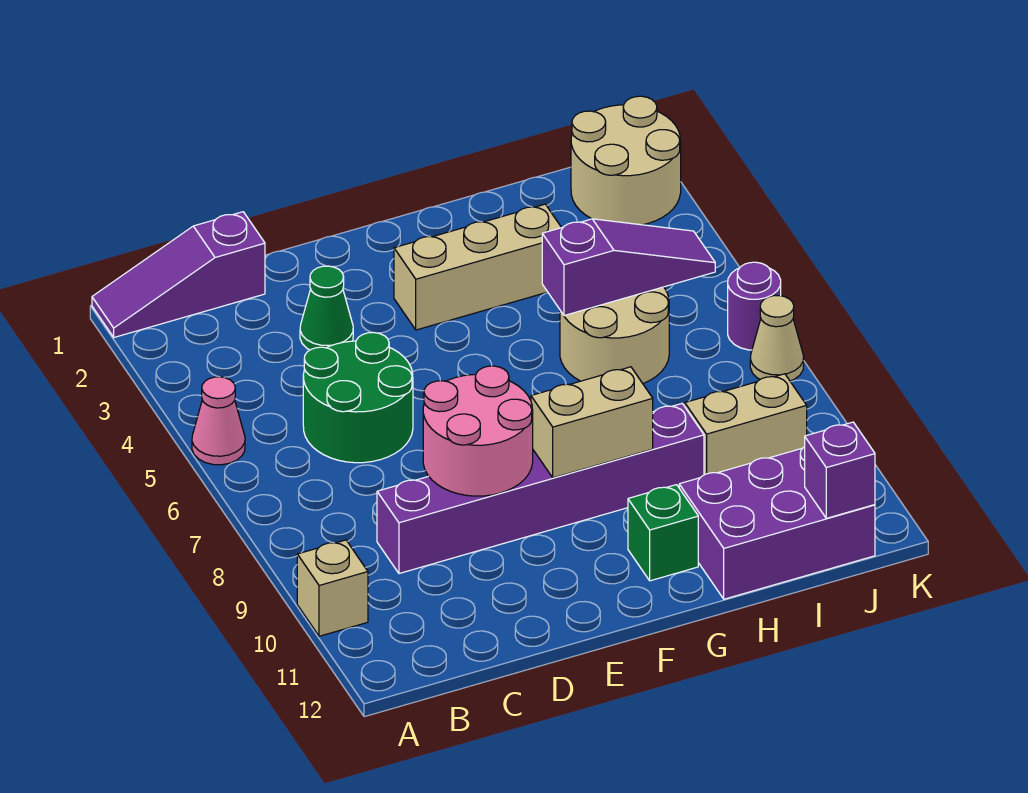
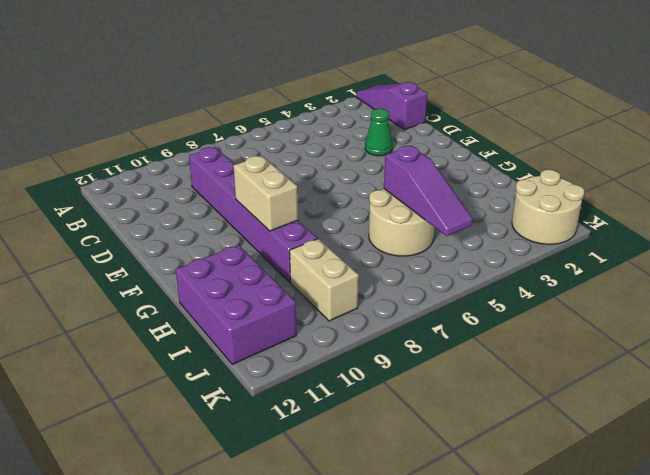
none -> pink 1x1 cone [192,377,245,465]
none -> tan 1x1 brick [297,540,368,636]
none -> green 2x2 round brick [303,333,413,463]

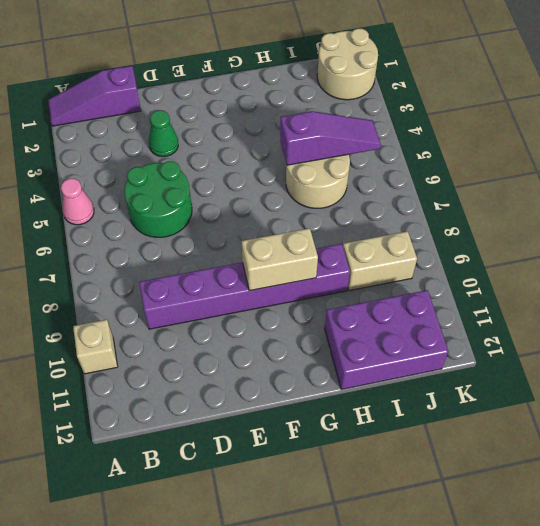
none -> tan 1x3 brick [394,204,561,330]
none -> green 1x1 brick [628,485,698,581]
none -> purple 1x1 round brick [728,262,781,350]

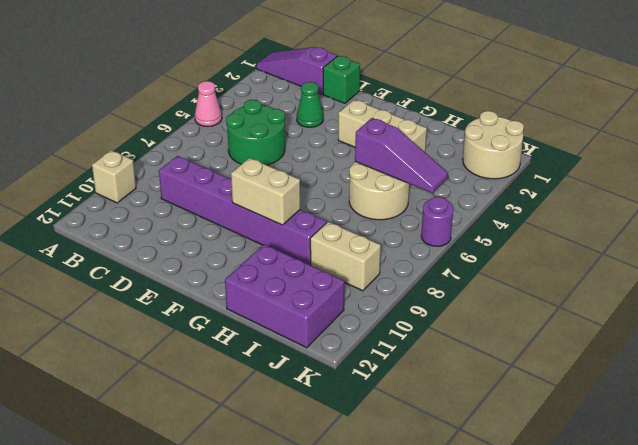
green 1x1 brick [323,56,360,103] -> green 1x1 brick moved to [628,485,698,581]
none -> tan 1x1 cone [750,296,804,381]
none -> pink 2x2 round brick [423,366,533,496]
none -> purple 1x1 brick [805,422,875,518]

